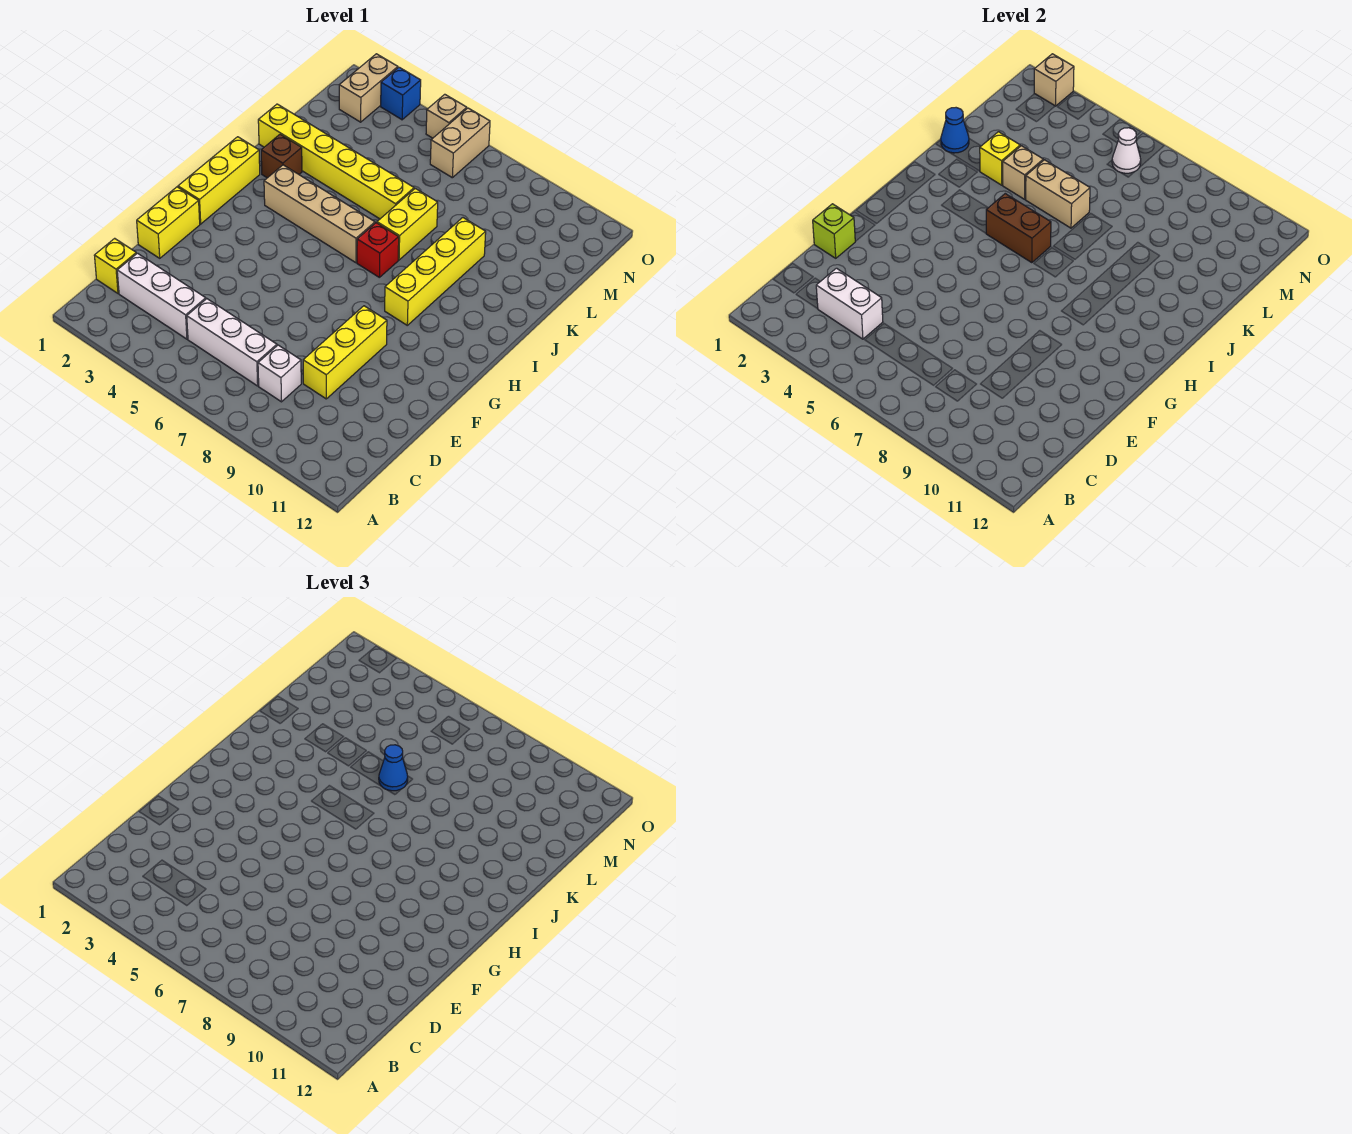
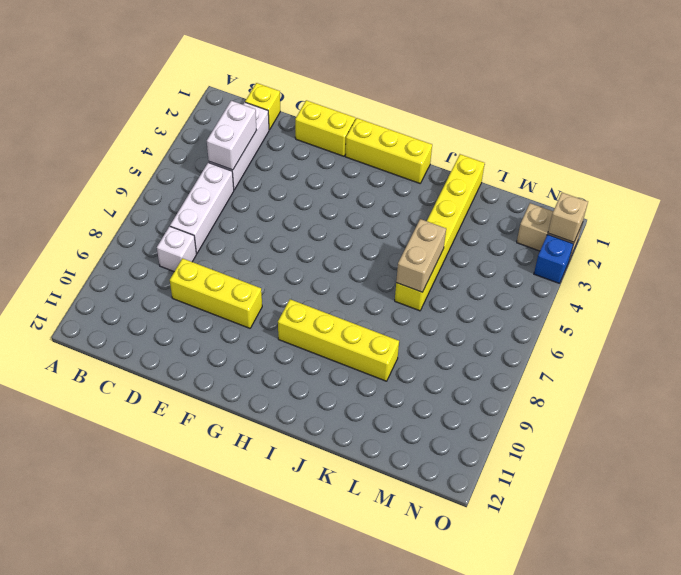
none -> tan 1x4 brick [264,165,375,263]
none -> red 1x1 brick [357,223,399,277]
none -> brown 1x1 brick [261,134,302,178]

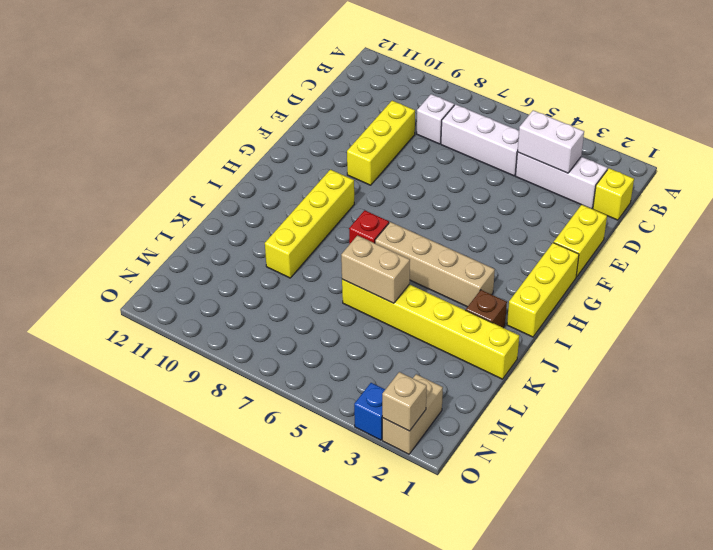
none -> yellow 1x2 brick [377,188,438,260]
none -> tan 1x2 brick [430,108,490,178]
none -> tan 1x1 brick [426,94,467,138]

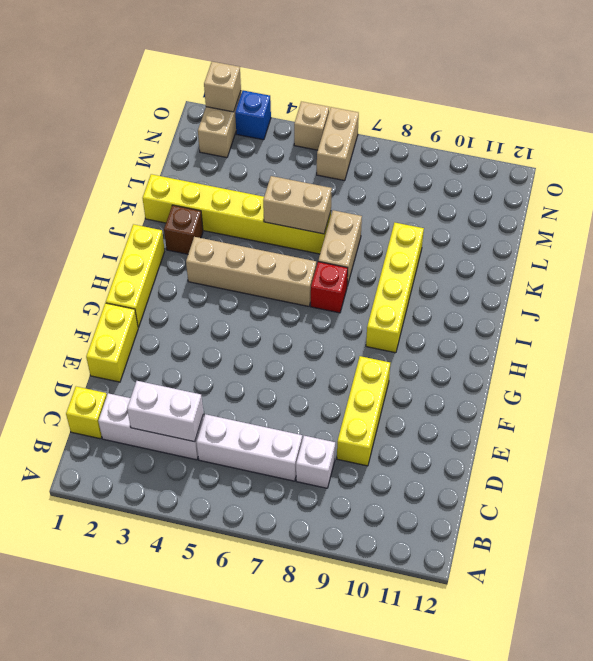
tan 1x2 brick [318,210,362,286] -> yellow 1x2 brick [377,188,438,260]
none -> lime 1x1 brick [813,204,855,258]
none -> brown 1x2 brick [986,194,1051,263]
none -> blue 1x1 cone [941,108,969,153]

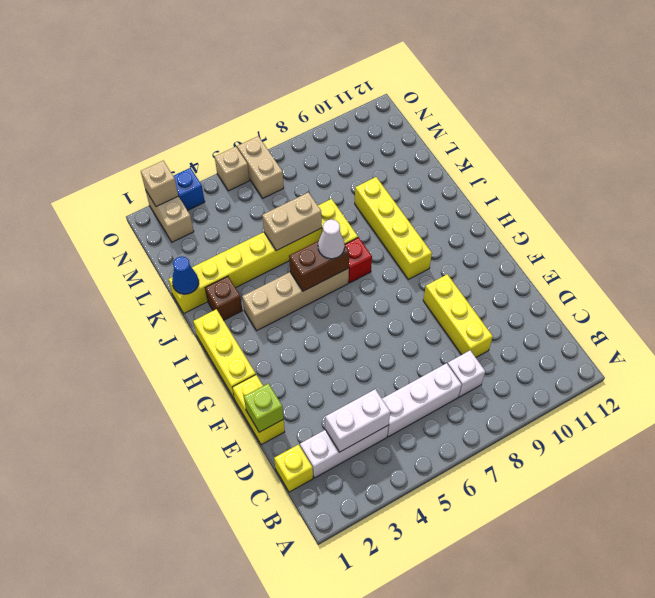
white 1x1 cone [318,219,345,259] -> white 1x1 cone moved to [1112,128,1141,173]
none -> yellow 1x1 brick [980,132,1020,185]
none -> tan 1x1 brick [1003,146,1043,199]
none -> blue 1x1 cone [379,745,408,791]

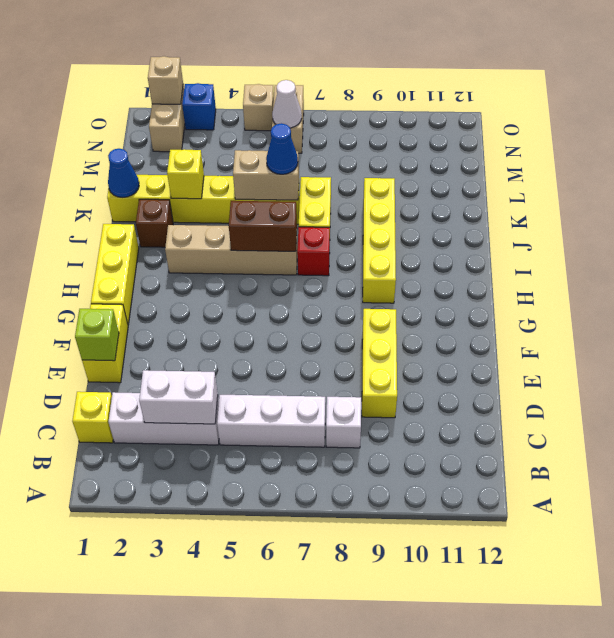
none -> tan 1x1 brick [1003,146,1043,199]

